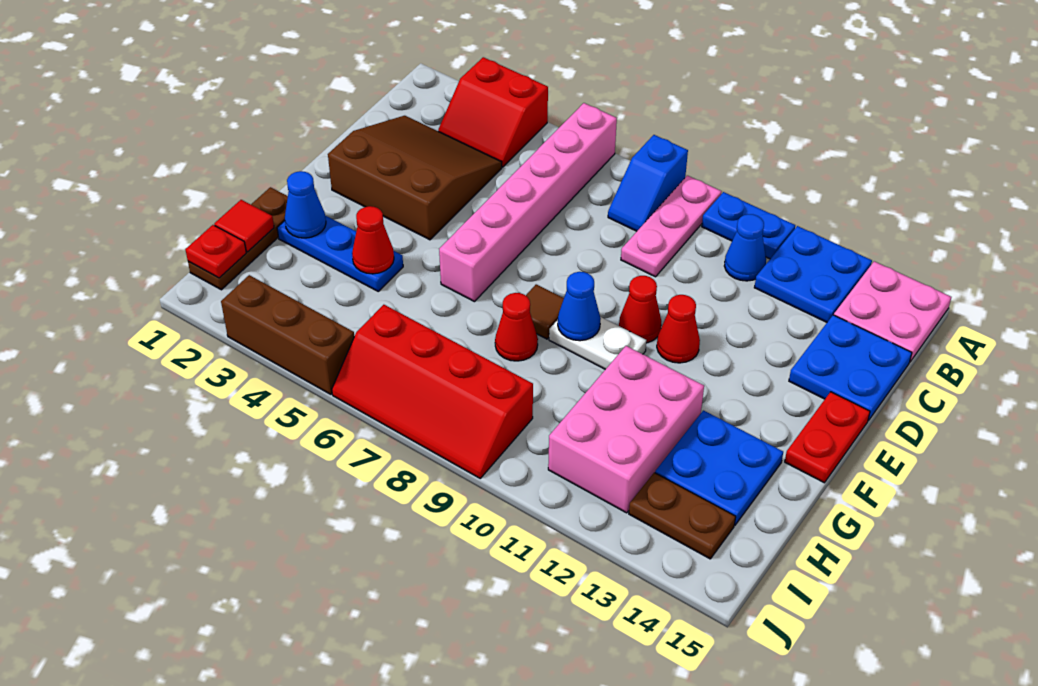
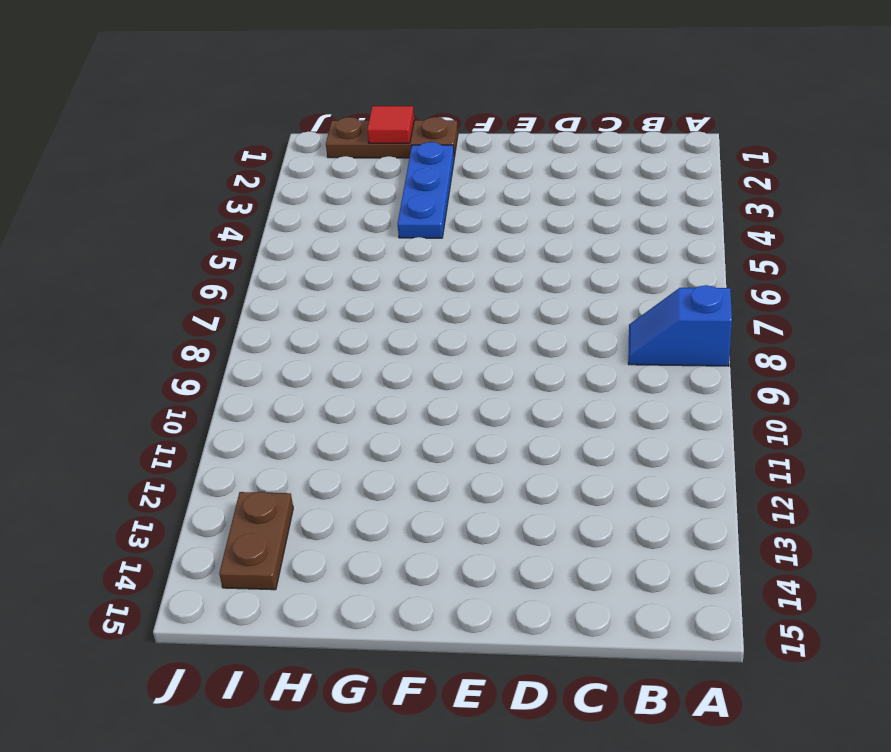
none -> red 2x2 slope [438,57,548,167]
none -> pink 1x6 brick [439,103,617,302]
none -> pink 1x3 plate [621,175,722,277]

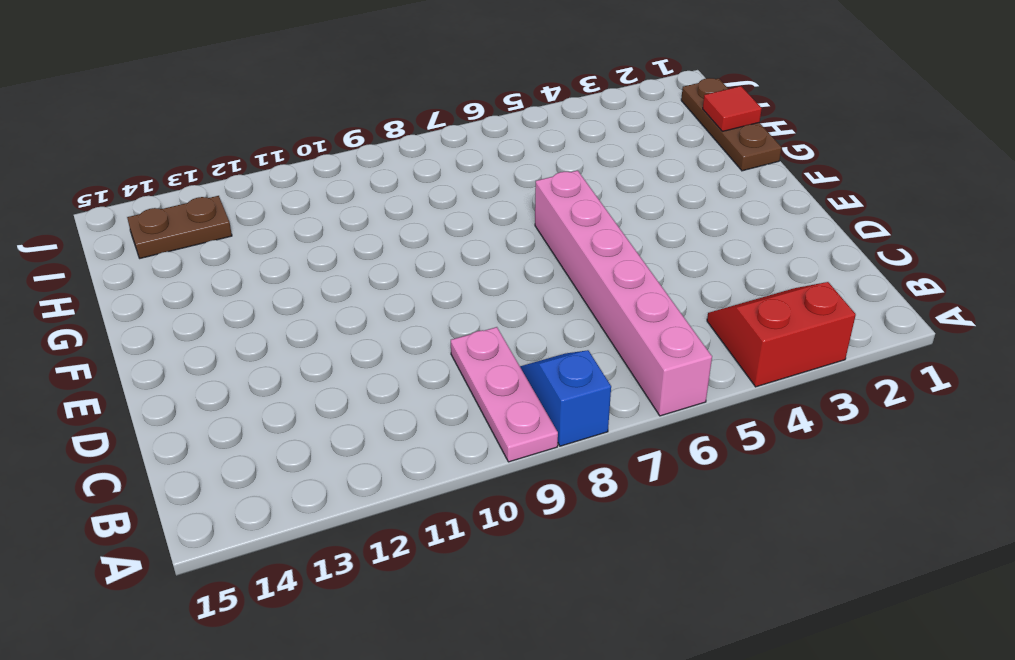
none -> blue 1x2 plate [702,192,795,259]
none -> blue 2x2 plate [754,226,872,322]
none -> pink 2x2 plate [834,261,951,362]

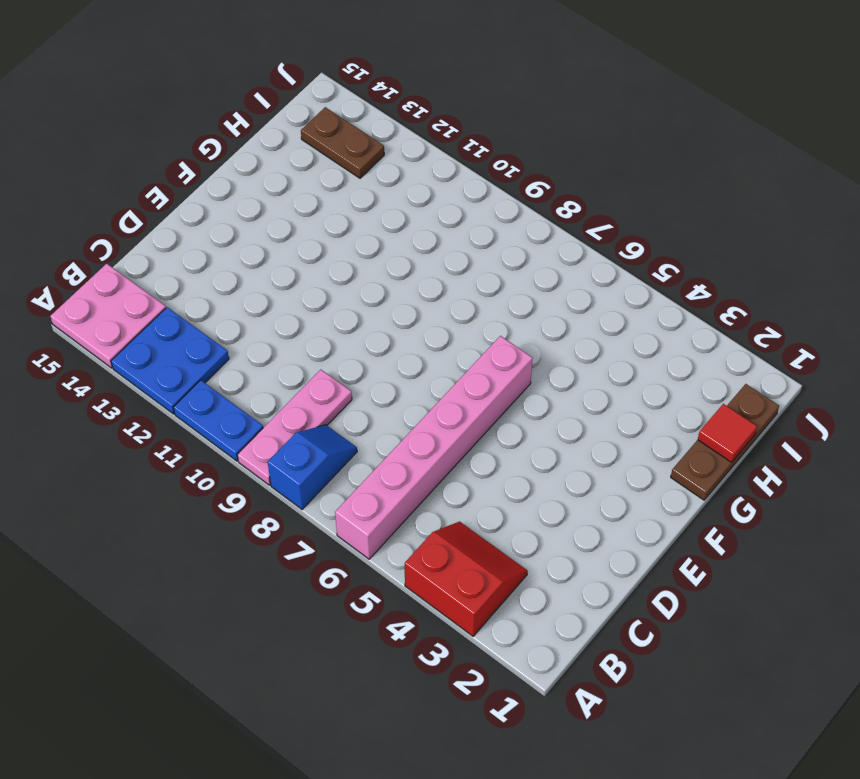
none -> blue 1x1 cone [724,214,766,281]
none -> brown 3x3 slope [328,116,502,240]
none -> blue 2x2 plate [789,315,912,421]

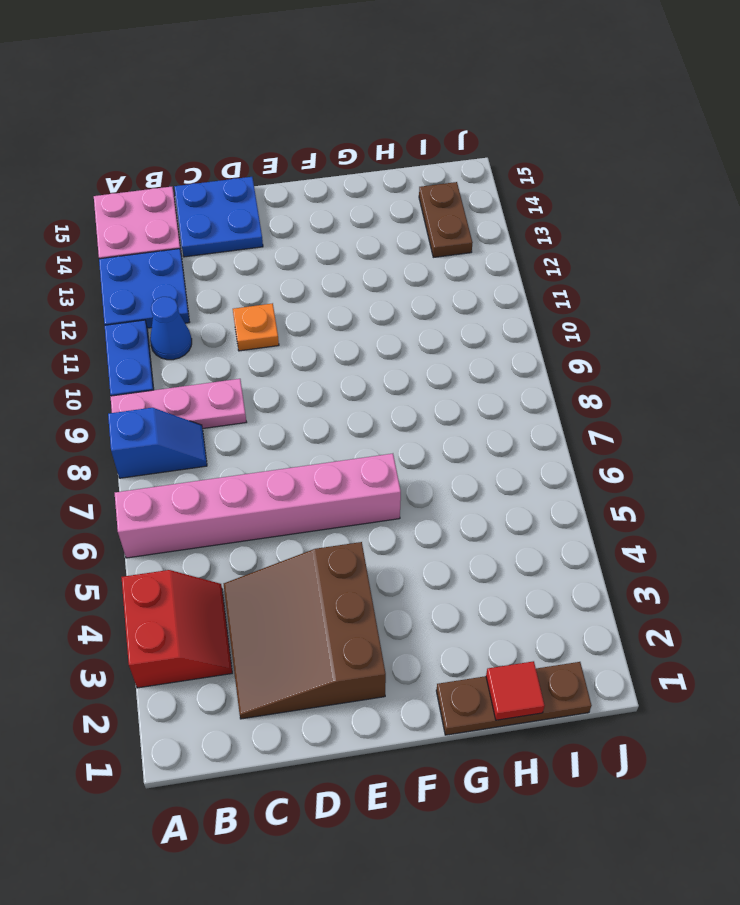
orange 1x1 plate [233,303,279,351] -> none
none -> red 1x1 cone [619,276,661,343]
none -> red 1x1 cone [657,295,700,363]
none -> red 1x2 plate [785,392,870,483]

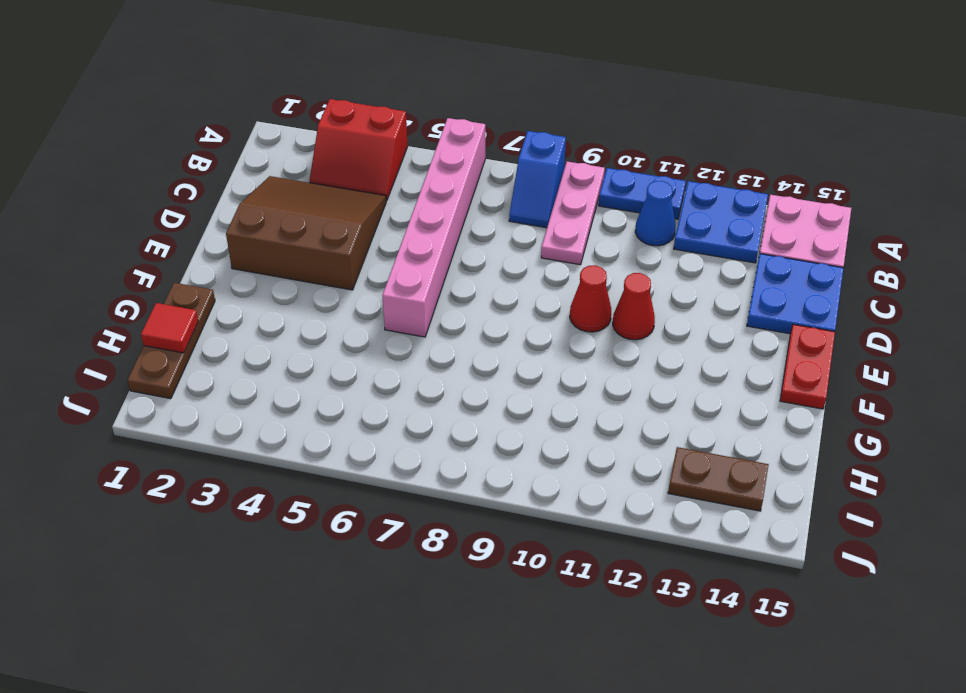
none -> brown 1x1 tile [526,284,564,339]
none -> white 1x2 plate [549,317,646,369]
none -> blue 1x3 plate [277,216,403,291]

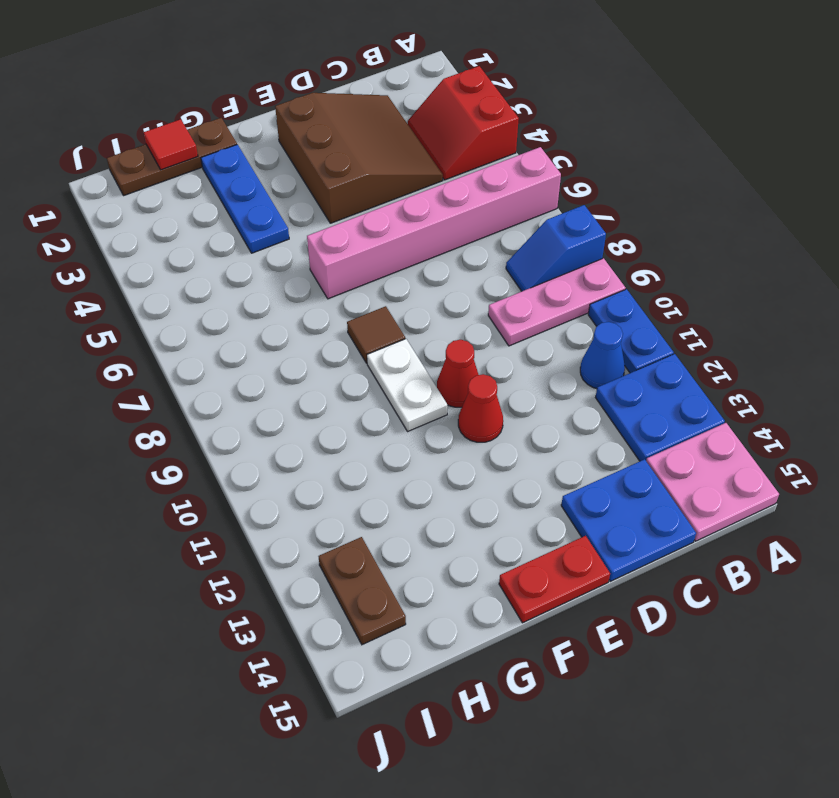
none -> red 1x1 cone [495,293,538,361]
none -> pink 2x3 brick [548,346,704,513]
none -> blue 2x2 plate [655,410,783,525]

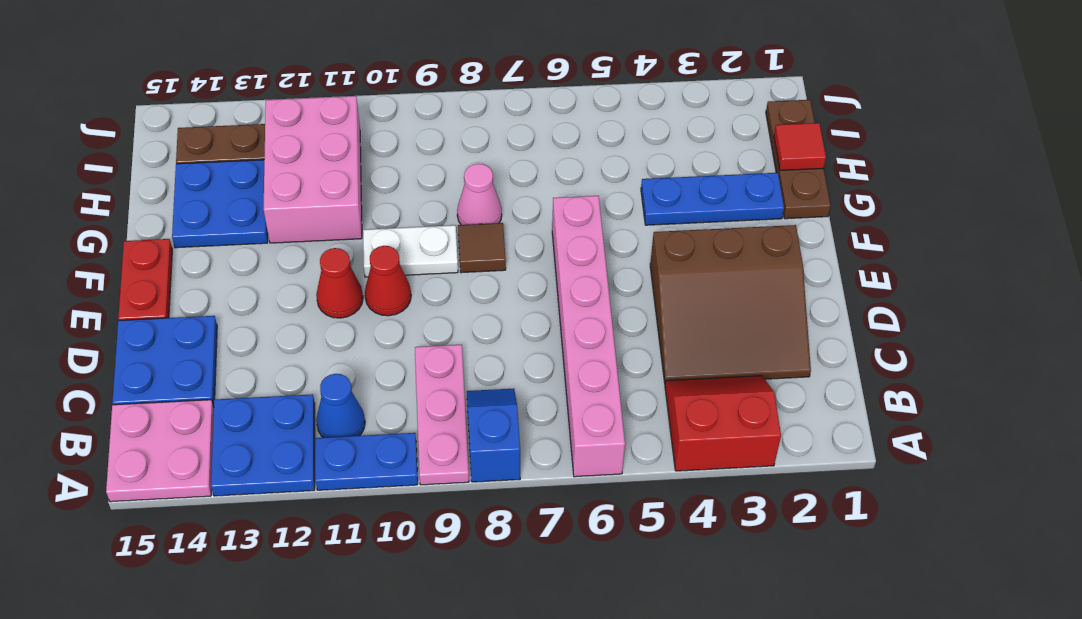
pink 1x1 cone [457,164,502,225] -> red 1x1 cone [495,293,538,361]
none -> red 2x4 slope [332,305,533,478]
none -> brown 1x3 brick [221,275,354,394]
none -> blue 1x1 cone [558,272,601,341]

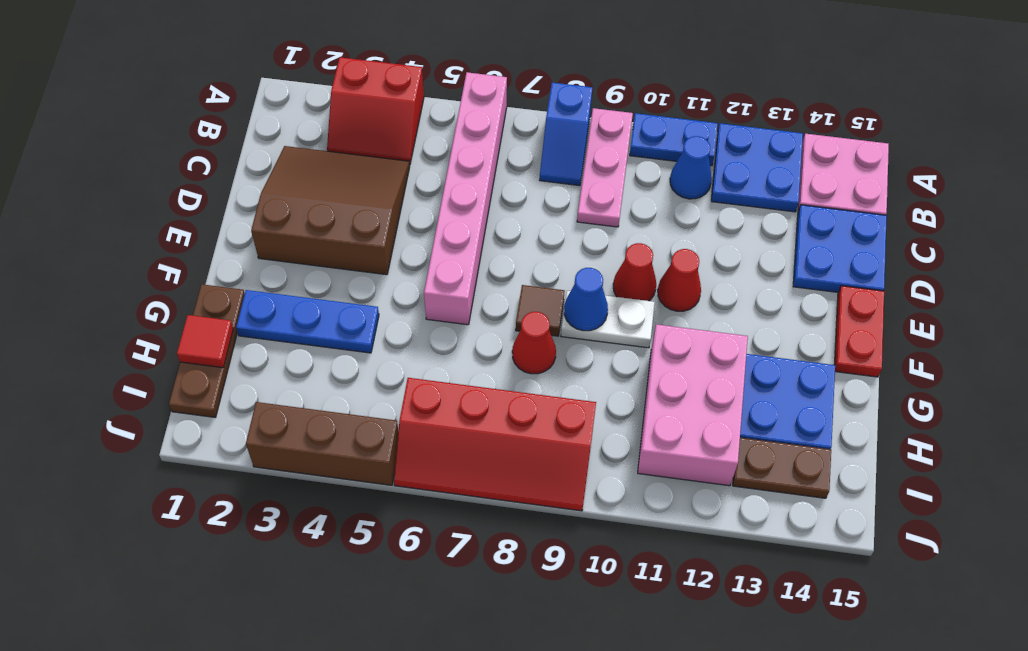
none -> blue 1x1 cone [285,171,326,238]
none -> red 1x1 cone [352,206,394,274]
none -> red 1x1 plate [185,225,246,278]

